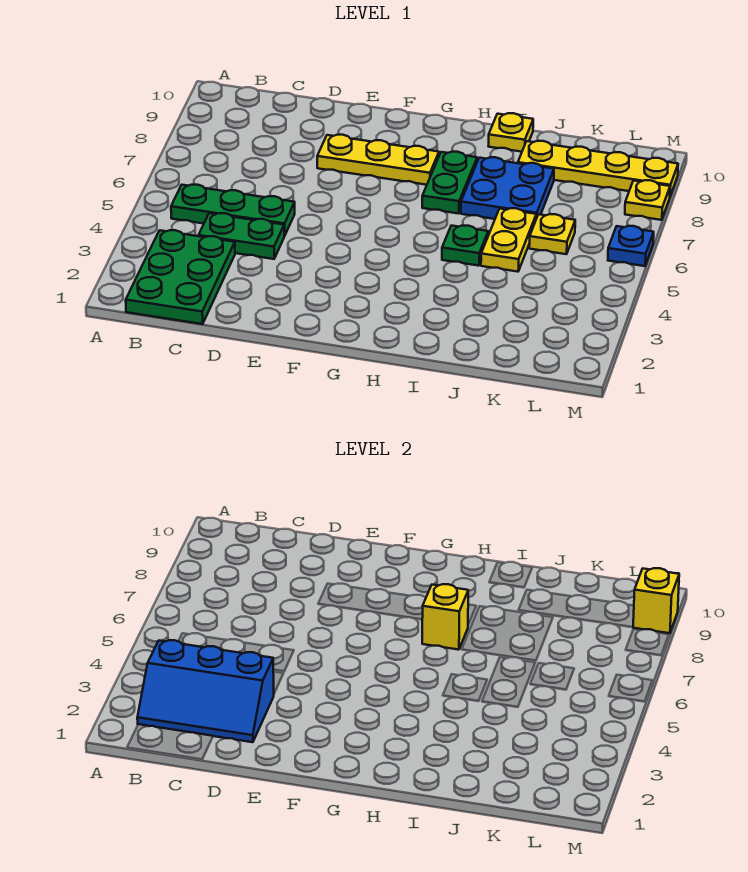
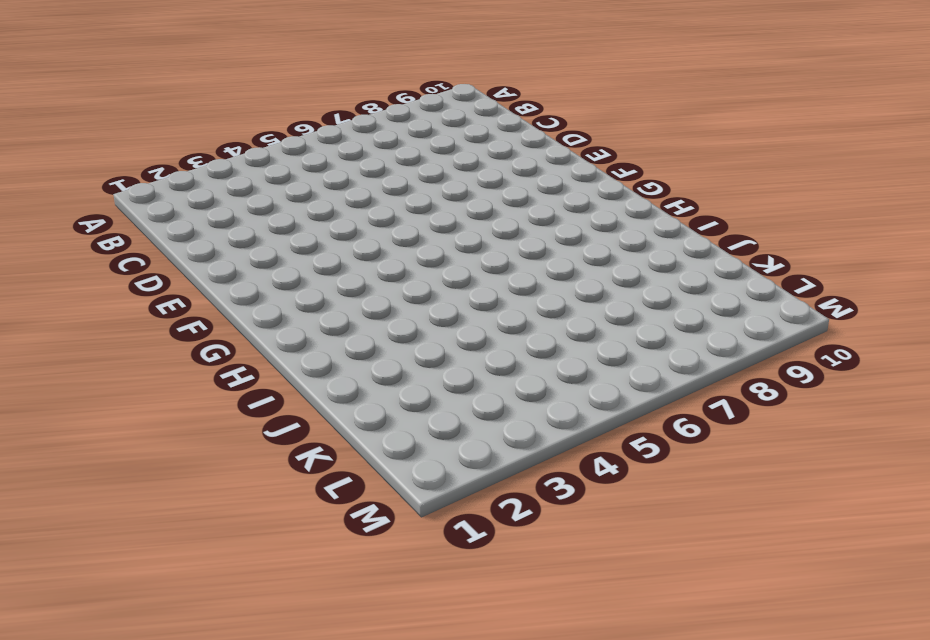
none -> green 2x3 plate [126,230,235,324]
none -> green 1x3 plate [171,185,295,236]
none -> green 1x2 plate [199,213,284,259]

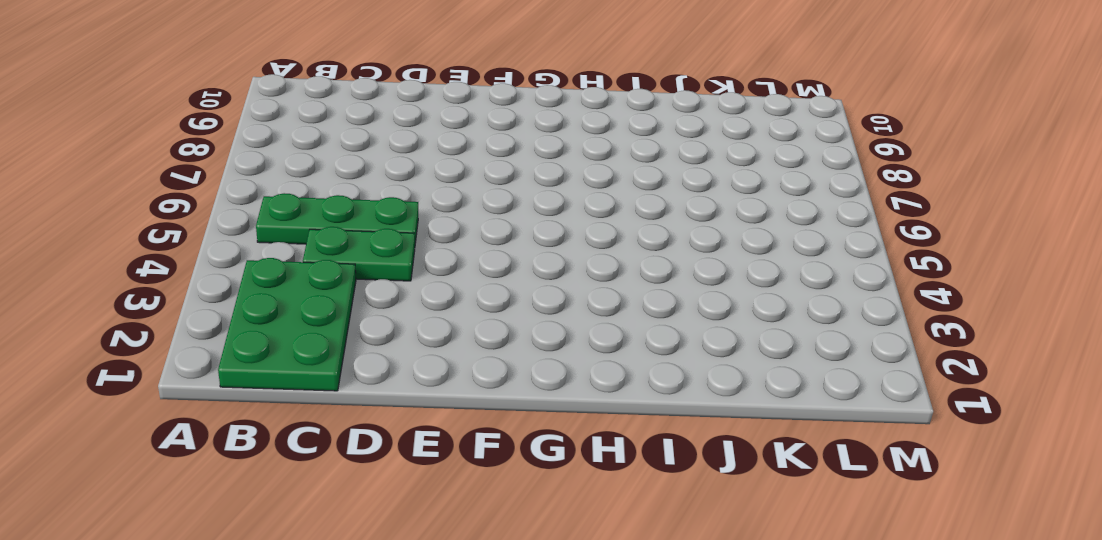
none -> yellow 1x3 plate [317,135,439,185]
none -> green 1x2 plate [422,152,477,214]
none -> green 1x1 plate [442,226,488,266]

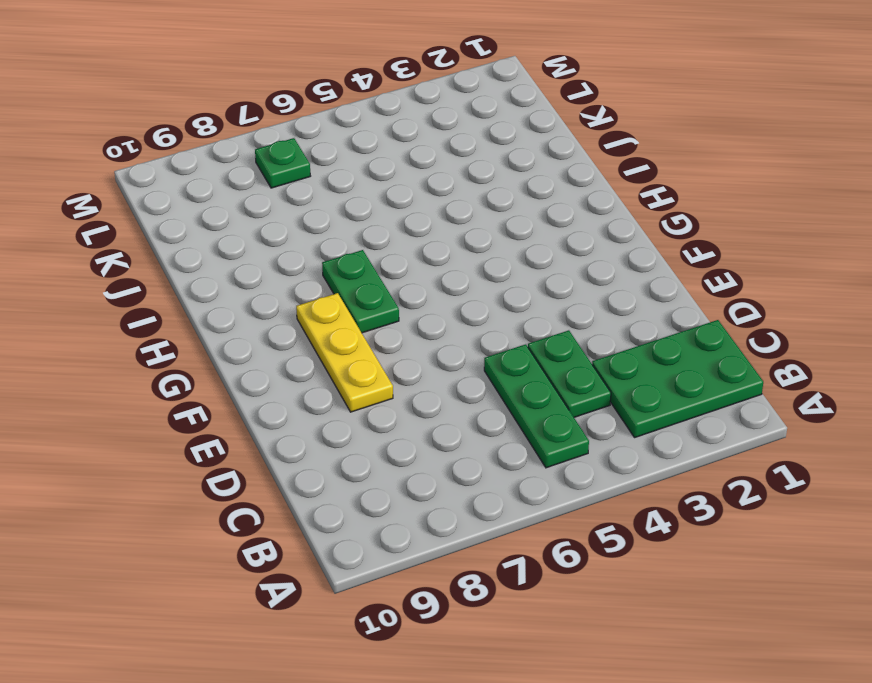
green 1x2 plate [322,250,399,333] -> green 1x2 plate turned to [422,152,477,214]
green 1x1 plate [255,138,310,188] -> green 1x1 plate moved to [442,226,488,266]
none -> blue 2x2 plate [461,157,554,219]
none -> yellow 1x1 plate [489,113,533,152]
none -> yellow 1x2 plate [481,208,536,272]

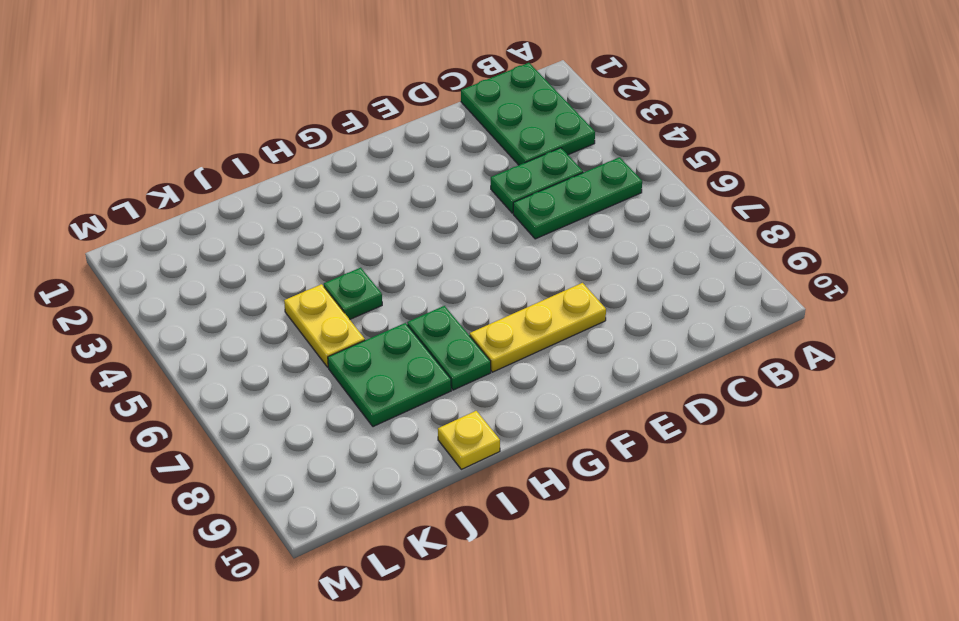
green 2x2 plate [328,323,451,427] -> blue 2x2 plate [461,157,554,219]
none -> yellow 1x4 plate [518,141,678,196]
none -> yellow 1x1 plate [529,214,575,254]
none -> blue 1x1 plate [608,226,654,266]

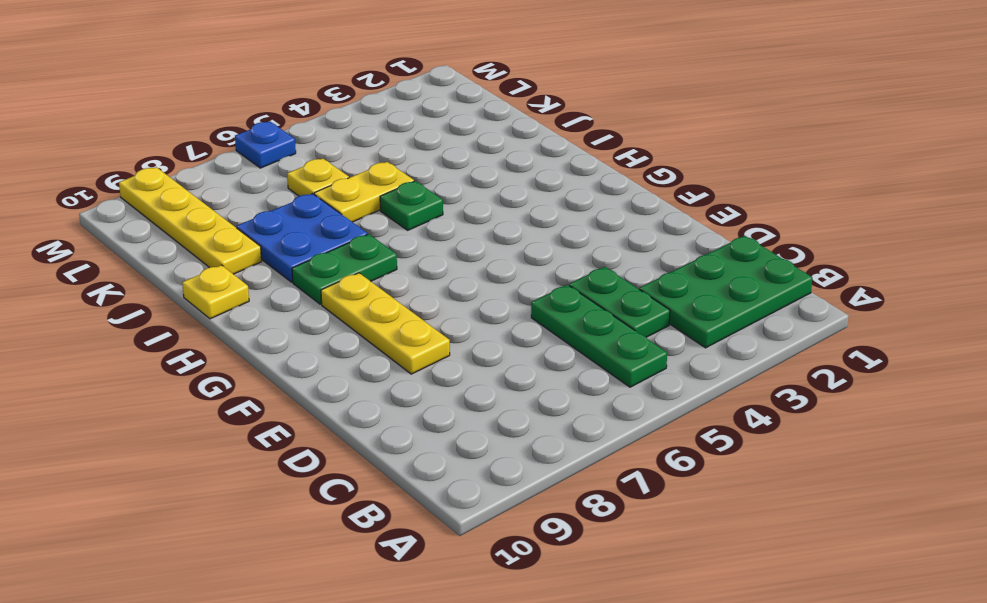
none -> yellow 1x1 plate [625,180,670,220]
none -> blue 2x3 slope [137,640,274,742]
none -> yellow 1x1 brick [422,584,468,650]

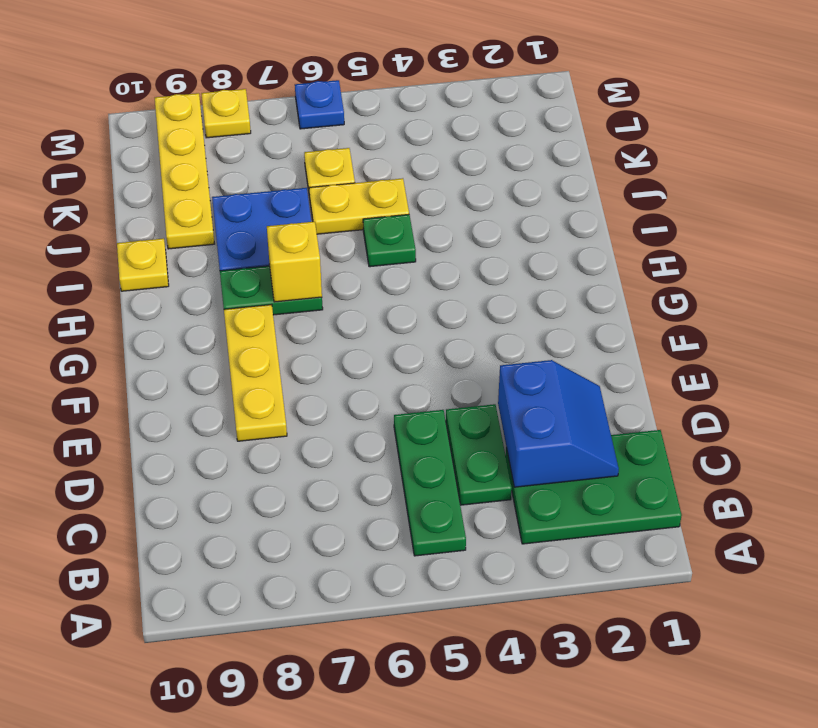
blue 2x2 slope [498,360,619,487] -> blue 2x3 slope [137,640,274,742]
none -> yellow 1x1 brick [633,568,679,633]

